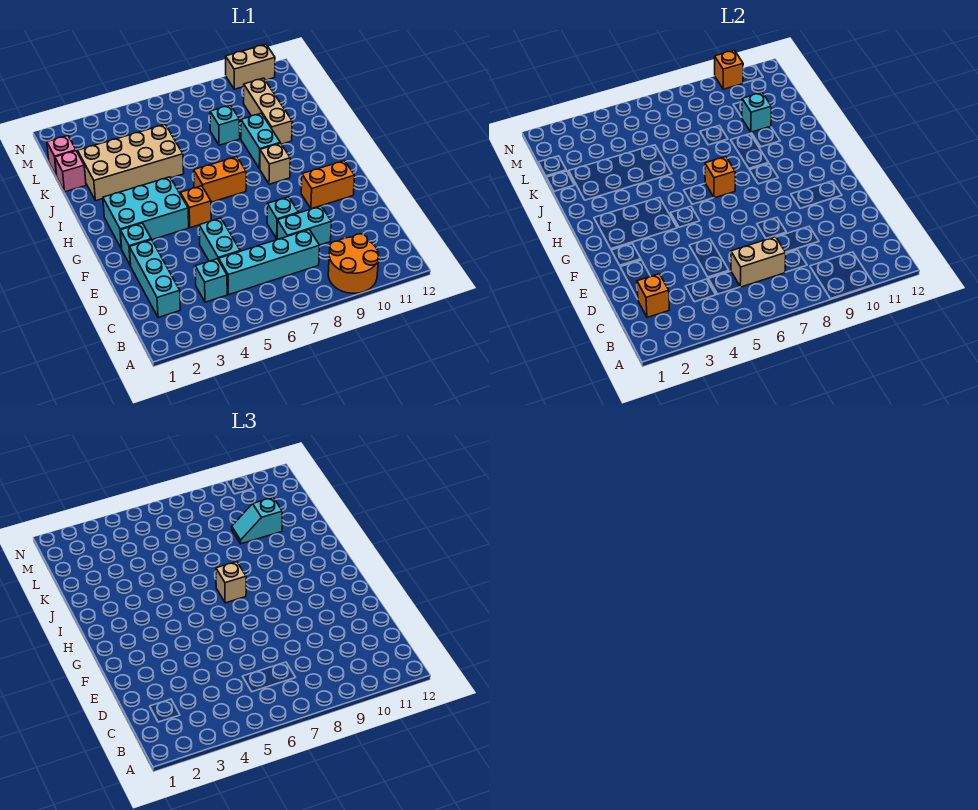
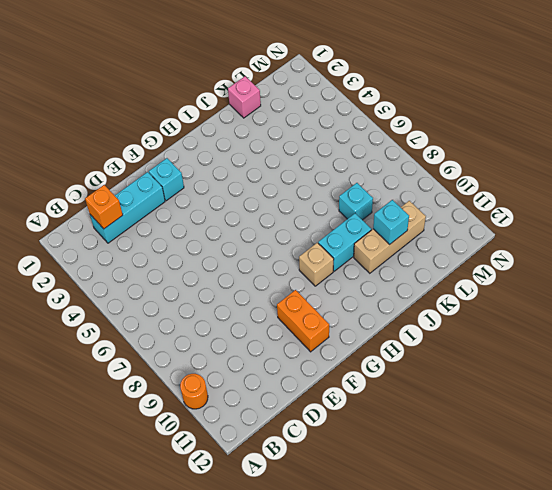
orange 1x1 round brick [180,374,208,409] -> orange 2x2 round brick [328,234,379,293]
none -> cyan 1x1 brick [195,259,227,302]
none -> cyan 1x4 brick [219,230,320,295]
none -> cyan 1x2 brick [199,218,240,261]

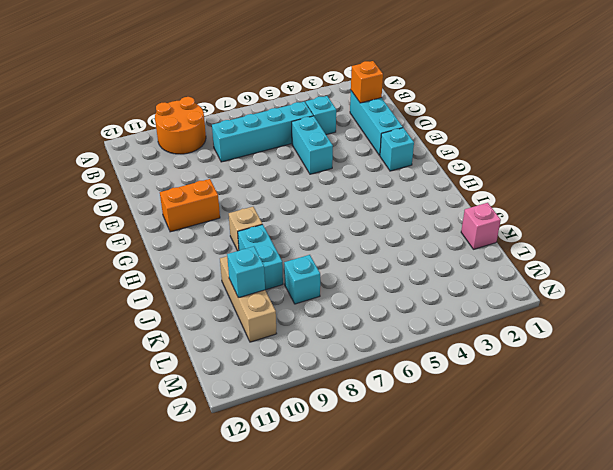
none -> cyan 1x2 brick [277,206,332,245]
none -> cyan 1x1 brick [267,197,299,239]
none -> cyan 2x3 brick [103,177,189,249]

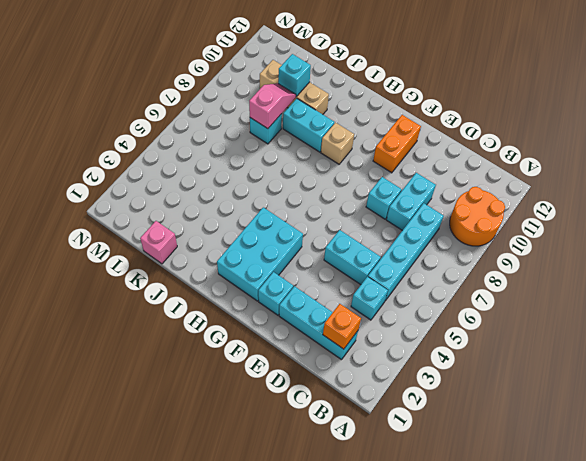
pink 1x2 slope [249,83,296,129] -> none
none -> orange 1x1 brick [180,186,211,228]
none -> orange 1x2 brick [194,157,246,202]
none -> tan 2x4 brick [78,125,184,201]

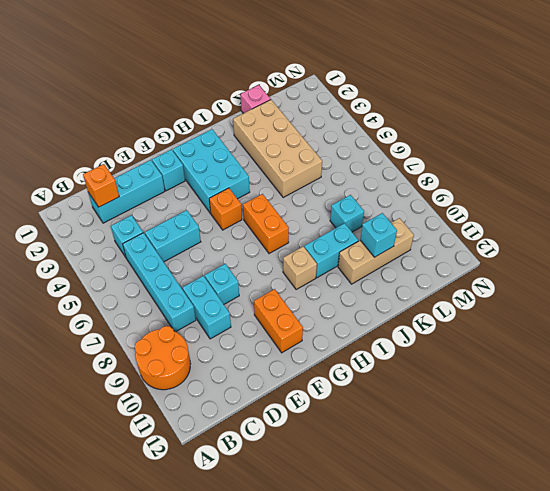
none -> pink 1x1 brick [47,136,76,176]
none -> tan 1x2 brick [226,44,275,89]
none -> tan 1x2 brick [731,237,786,287]

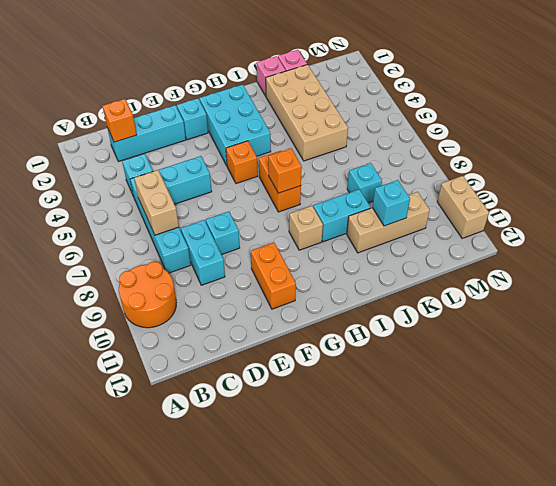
pink 1x1 brick [257,56,286,96] -> pink 1x1 brick moved to [47,136,76,176]
none -> orange 1x1 brick [715,50,743,89]
none -> tan 1x1 brick [216,562,246,603]
none -> cyan 1x2 slope [232,498,282,544]

